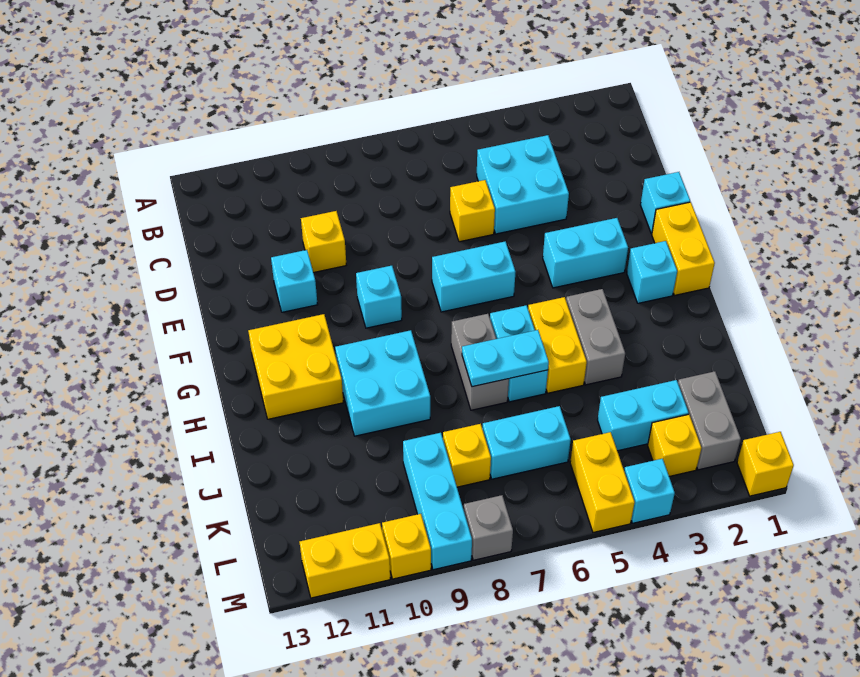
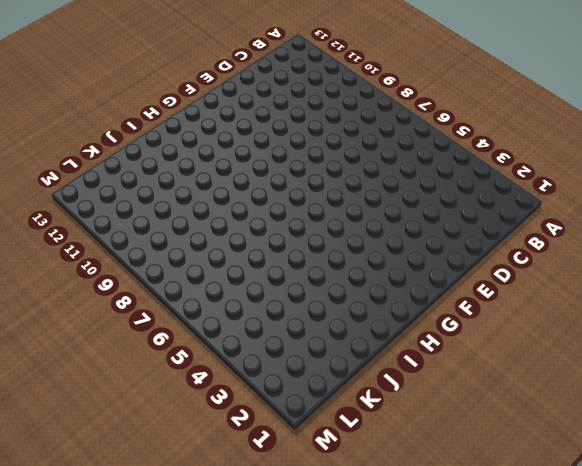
none -> cyan 2x2 brick [477,135,569,234]
none -> yellow 1x1 brick [450,180,495,242]
none -> yellow 1x1 brick [301,211,346,273]

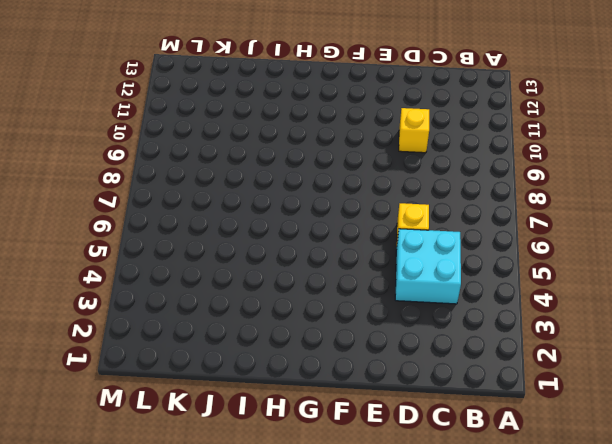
none -> cyan 1x1 brick [641,172,690,234]
none -> cyan 1x1 brick [271,250,318,312]
none -> yellow 1x2 brick [652,202,715,295]

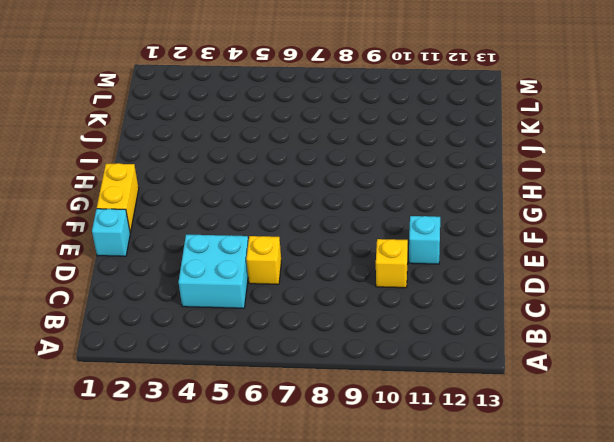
none -> cyan 1x2 brick [543,218,628,288]
none -> cyan 1x2 brick [432,241,515,312]
none -> cyan 1x1 brick [356,266,402,328]

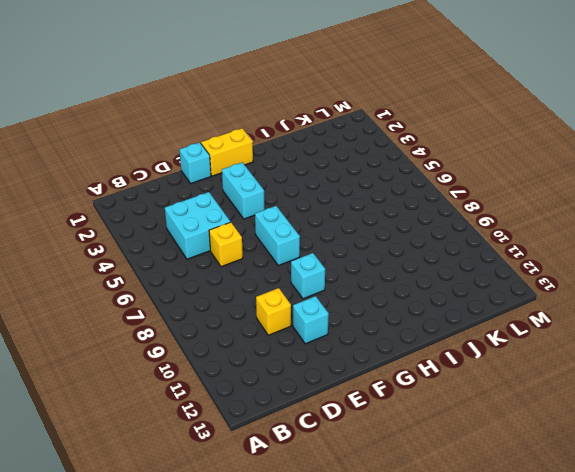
none -> cyan 1x1 brick [627,241,677,303]
none -> yellow 2x2 brick [248,314,343,419]
none -> grey 1x2 brick [566,289,625,385]

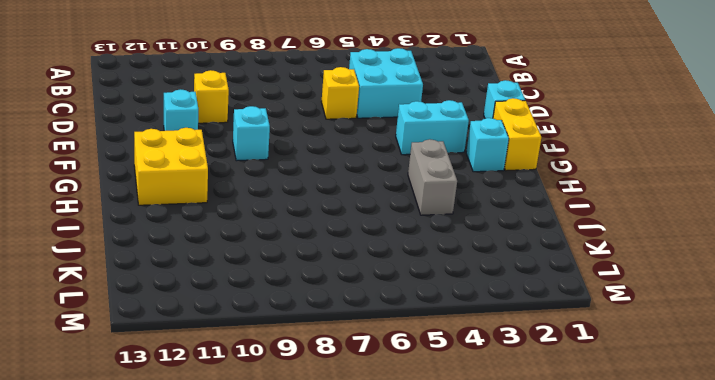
none -> cyan 1x2 brick [432,241,515,312]
none -> yellow 1x2 brick [528,297,587,393]
none -> cyan 1x2 brick [490,305,548,402]

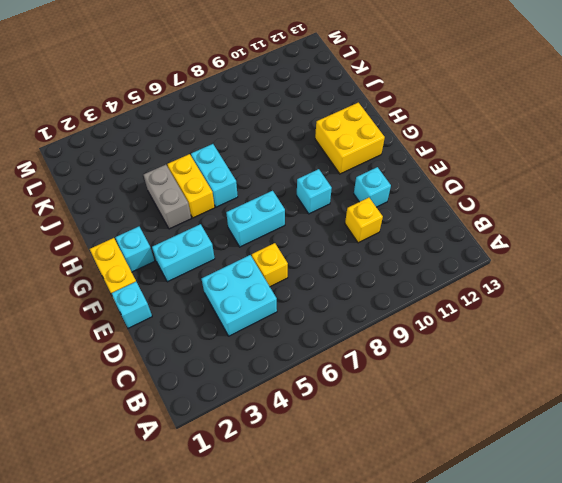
none -> grey 1x2 brick [451,314,509,410]
none -> cyan 2x2 brick [335,330,430,436]
none -> grey 1x2 brick [678,371,741,470]

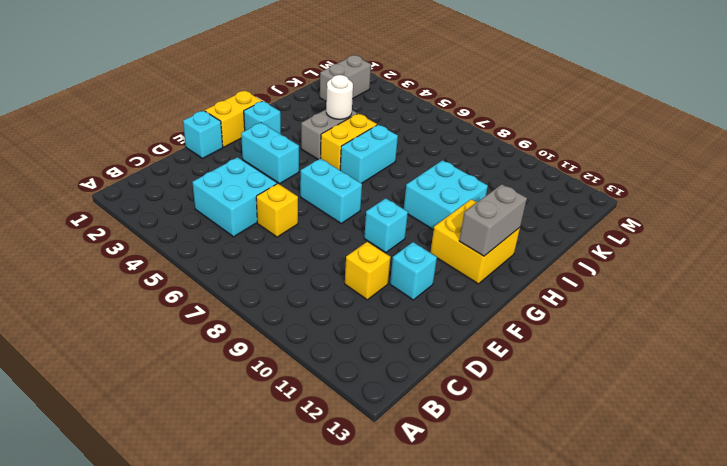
grey 1x2 brick [459,184,527,256] -> grey 1x2 brick moved to [451,314,509,410]
white 1x1 round brick [326,75,353,119] -> none
none -> cyan 1x2 brick [598,380,689,451]
none -> cyan 1x2 brick [482,406,571,479]
none -> yellow 1x1 brick [443,424,491,487]

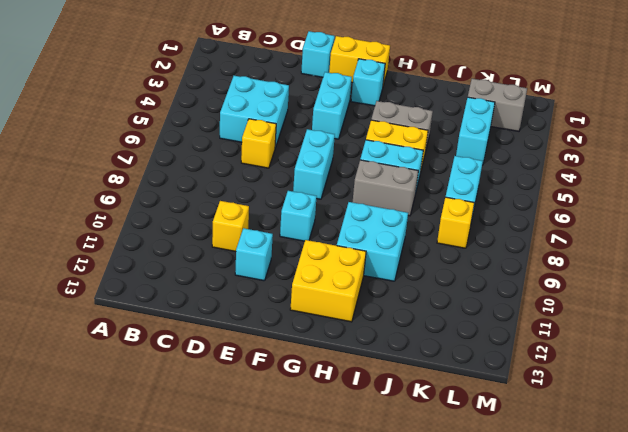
none -> cyan 1x3 brick [403,433,472,570]
none -> yellow 1x1 brick [648,414,702,476]
none -> yellow 1x2 brick [570,432,635,532]

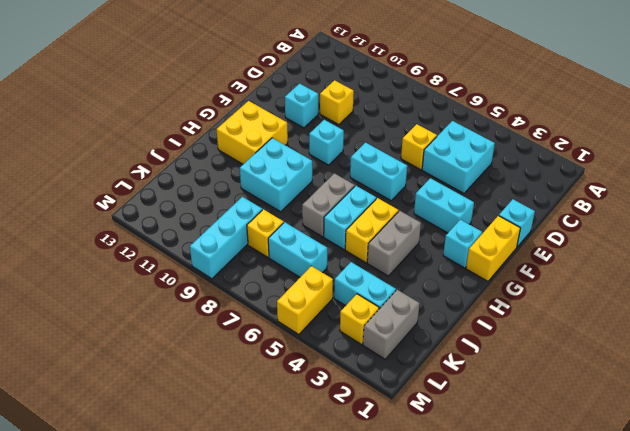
none -> yellow 1x1 brick [737,432,794,496]
none -> cyan 1x1 brick [624,459,675,523]
none -> grey 1x1 brick [464,495,513,560]

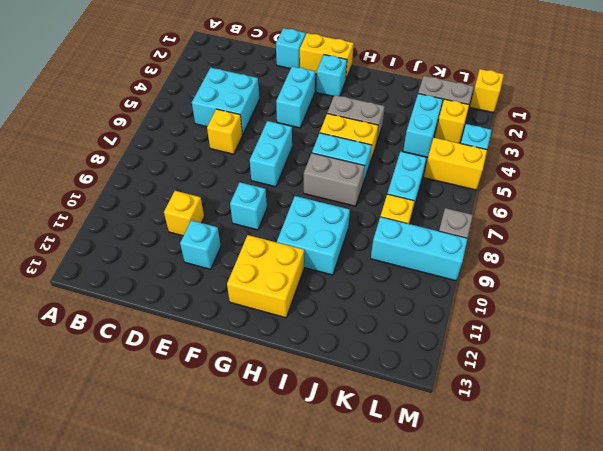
none -> yellow 1x1 brick [382,514,431,579]
none -> yellow 1x2 brick [300,523,390,598]
none -> cyan 1x2 plate [462,330,549,387]

